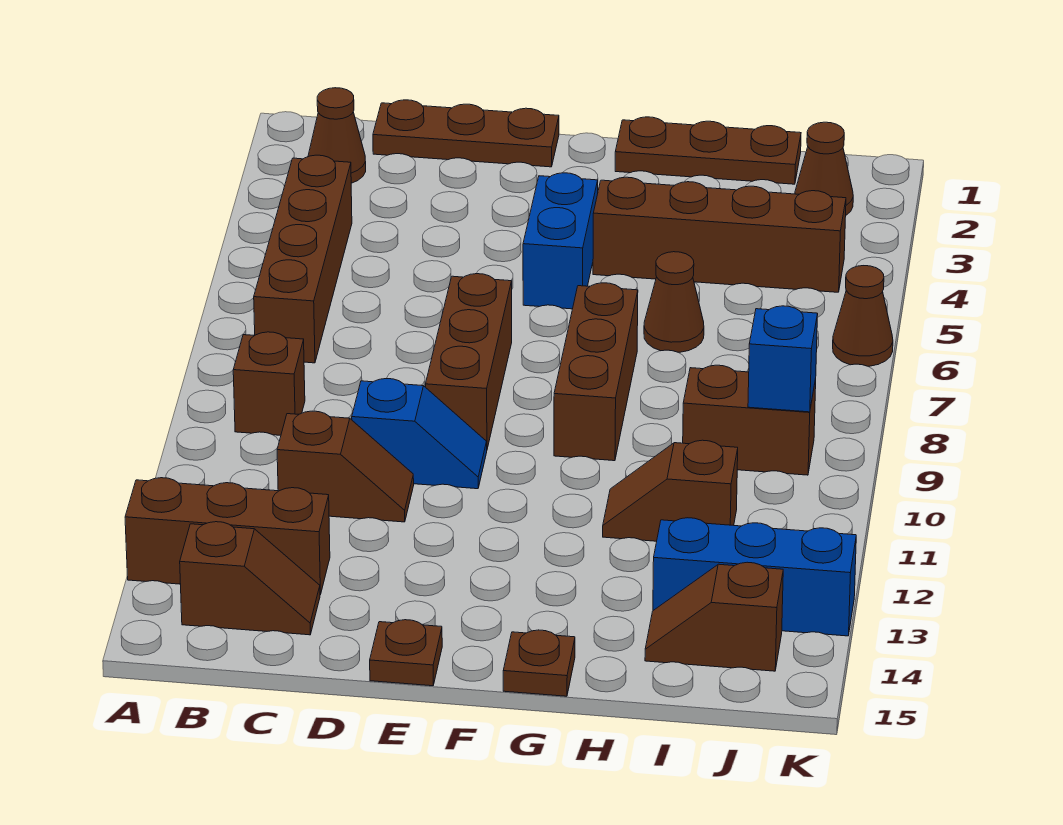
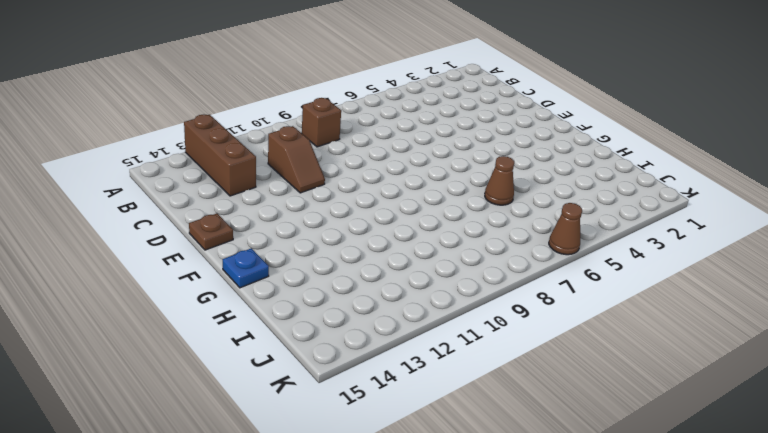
blue 1x1 plate [223,248,269,288] -> brown 1x1 plate [503,630,575,696]
none -> brown 1x1 cone [308,88,366,183]
none -> brown 1x4 brick [254,155,352,363]
none -> brown 1x2 slope [180,522,320,635]

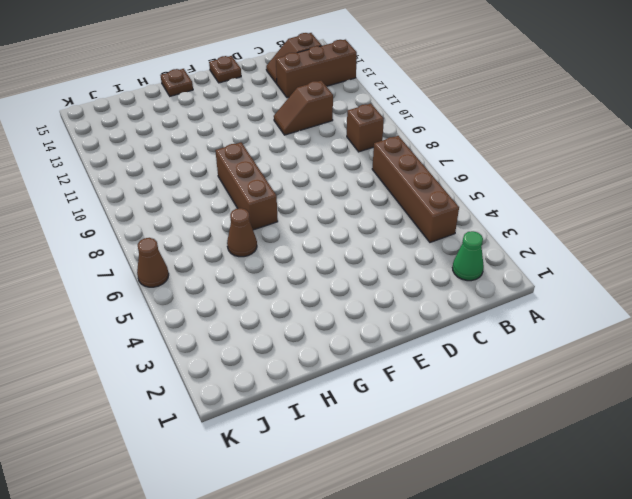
green 1x1 cone [453,231,484,281] -> brown 1x1 cone [308,88,366,183]
none -> brown 1x3 plate [373,100,559,167]
none -> blue 1x2 slope [352,379,487,489]
none -> brown 1x3 brick [425,274,512,449]

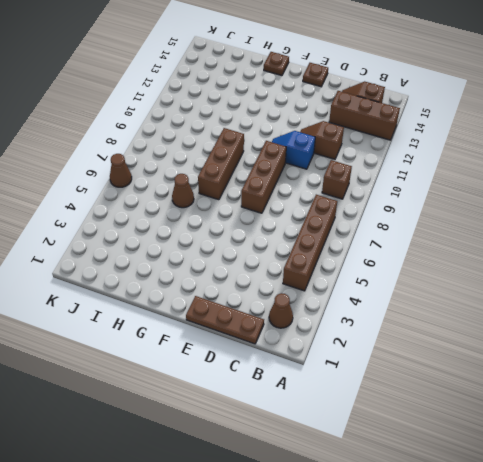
none -> blue 1x2 brick [523,173,598,309]
none -> brown 1x3 plate [615,117,801,184]
none -> brown 1x4 brick [593,177,846,292]

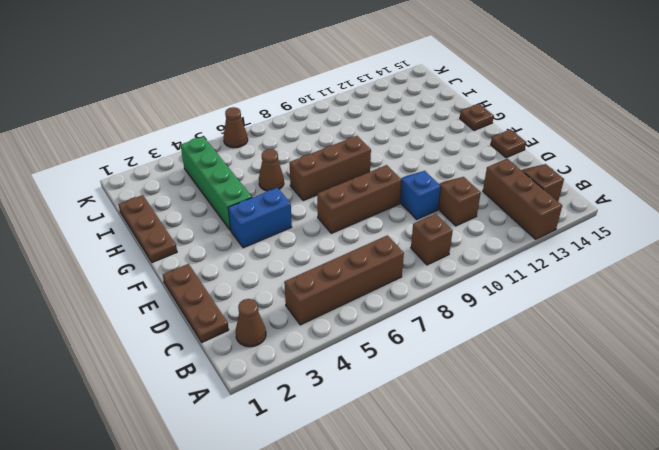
green 1x4 brick [181,136,252,230] -> brown 1x4 brick [593,177,846,292]
none -> brown 1x2 slope [603,440,738,541]
none -> brown 1x2 brick [683,365,816,475]
none -> blue 1x3 brick [653,518,856,636]

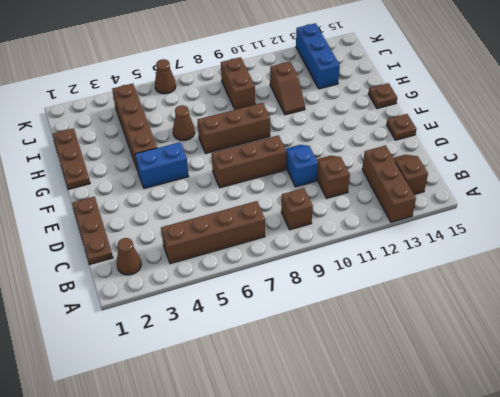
none -> brown 1x2 slope [645,562,783,671]
none -> brown 1x1 cone [795,122,853,215]
none -> blue 1x1 brick [748,306,818,412]

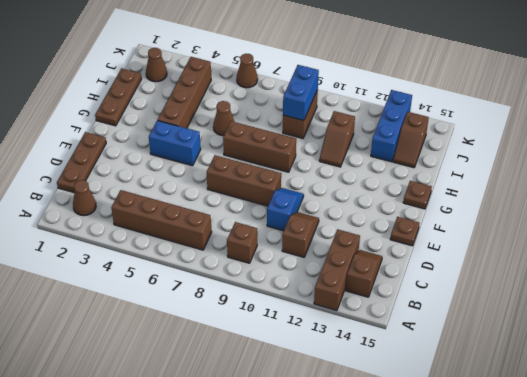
blue 1x2 brick [283,65,319,120] -> blue 1x1 brick [748,306,818,412]

